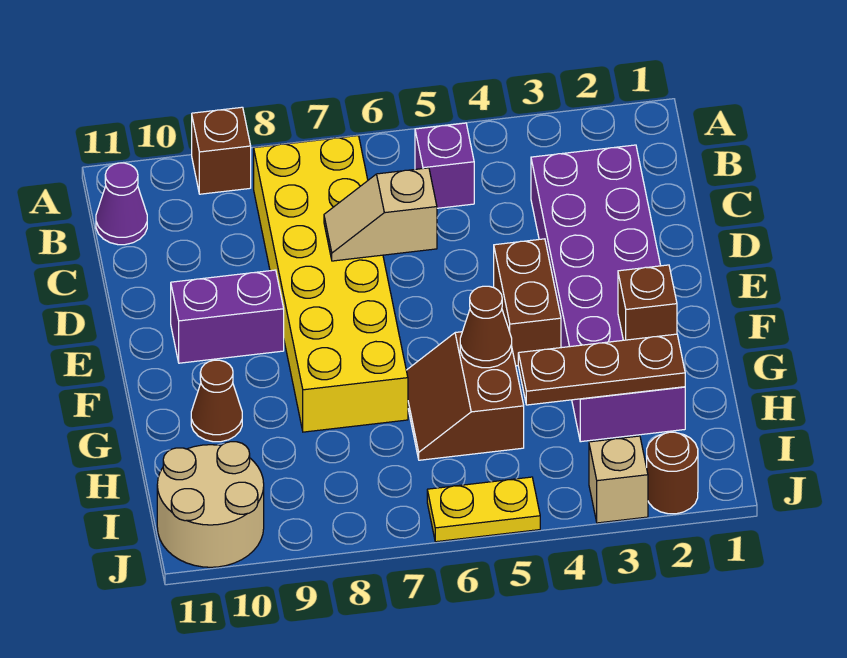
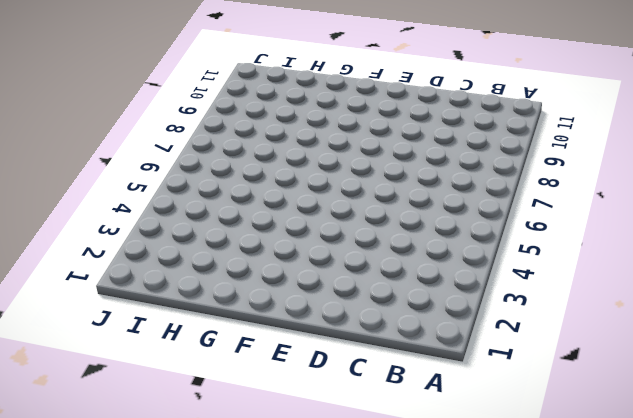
none -> brown 1x1 brick [192,107,251,194]
none -> purple 1x1 brick [415,123,474,208]
none -> yellow 2x6 brick [254,136,408,432]

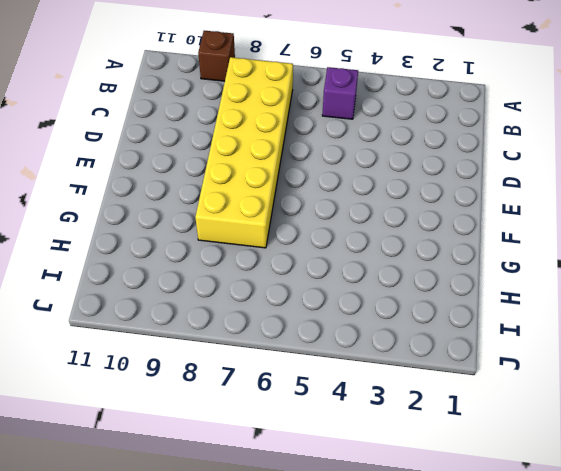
none -> purple 1x1 cone [96,163,147,245]
none -> purple 2x6 brick [531,145,685,442]
none -> brown 1x2 brick [494,239,561,366]

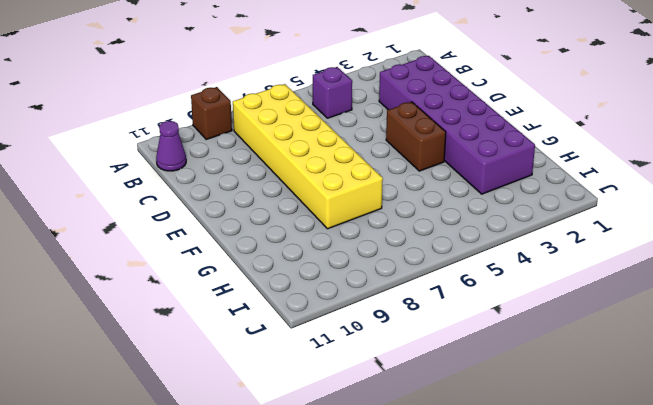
none -> purple 1x2 brick [171,270,284,363]
none -> brown 2x2 slope [406,332,524,460]
none -> brown 1x1 cone [191,360,242,442]

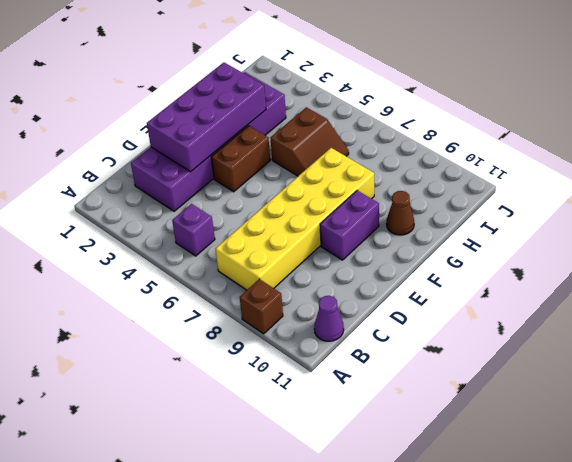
purple 2x4 brick [147,63,266,172] -> brown 1x1 brick [618,265,677,340]
purple 1x2 brick [320,190,379,260] -> purple 1x2 brick turned to [171,270,284,363]
none -> tan 2x2 round brick [157,442,264,567]
none -> brown 1x1 round brick [647,432,698,514]
none -> tan 1x1 brick [589,436,648,523]

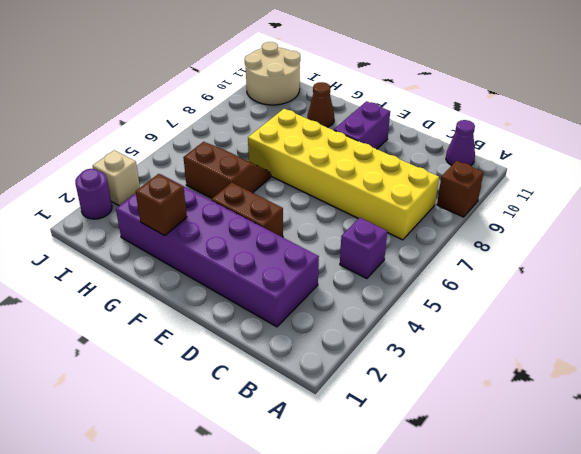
purple 1x1 round brick [75,169,112,219] -> brown 1x1 round brick [647,432,698,514]
none -> yellow 1x2 plate [427,477,540,542]
none -> tan 1x2 slope [324,168,437,261]
none -> brown 1x1 cone [460,286,512,368]

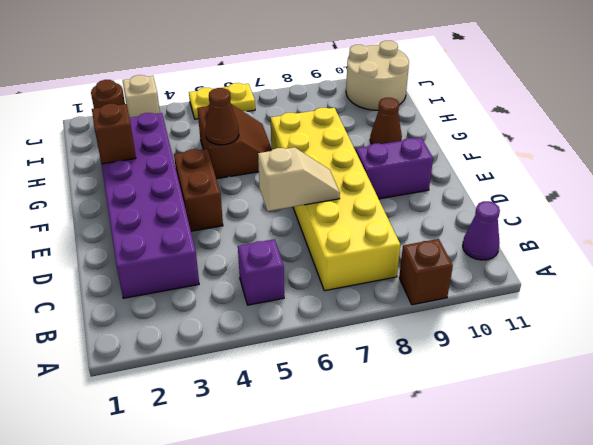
none -> brown 1x3 plate [518,334,685,405]

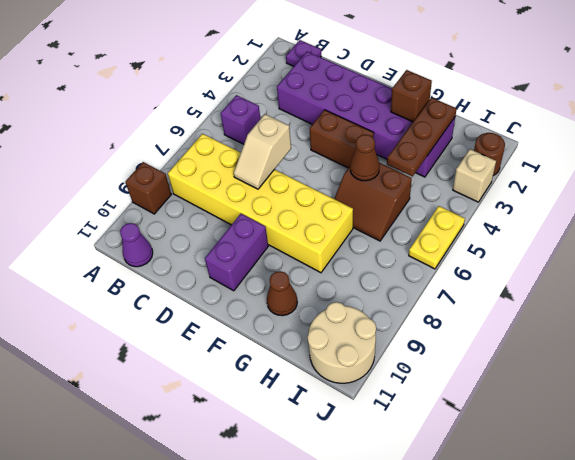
purple 1x1 plate [286,40,321,66] -> none

